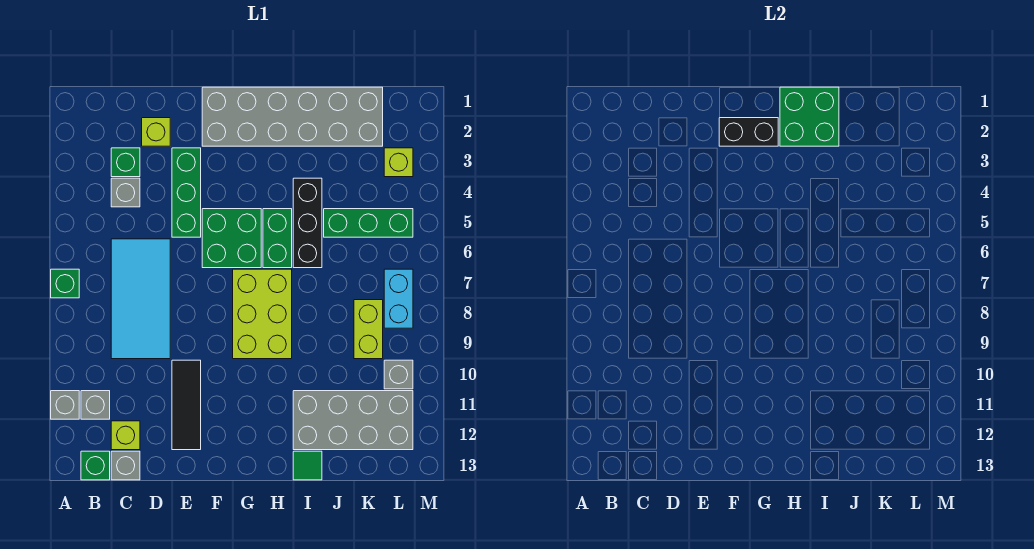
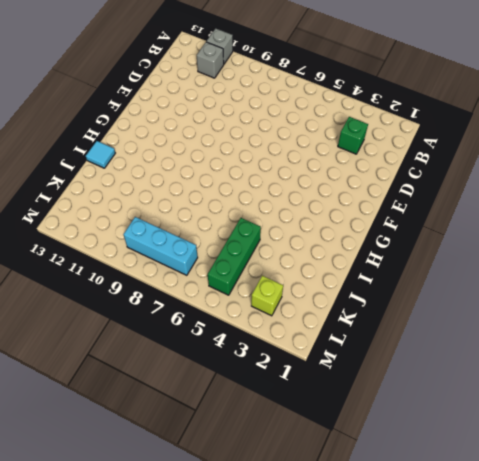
cyan 1x1 tile [86,141,115,168] -> green 1x1 tile [293,451,322,480]
cyan 1x3 brick [123,217,198,275] -> cyan 1x2 brick [384,269,413,328]
none -> green 1x1 brick [51,269,79,298]
none -> green 1x1 brick [81,451,110,480]
none -> grey 1x1 brick [111,178,140,207]

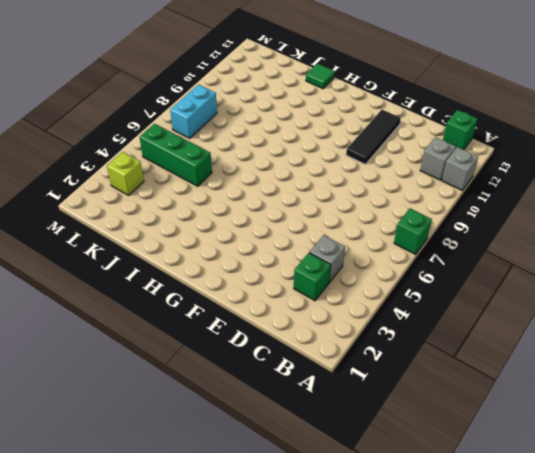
none -> cyan 2x4 tile [111,239,170,359]
none -> lime 1x1 brick [111,421,140,450]
none -> grey 1x1 brick [111,451,140,480]

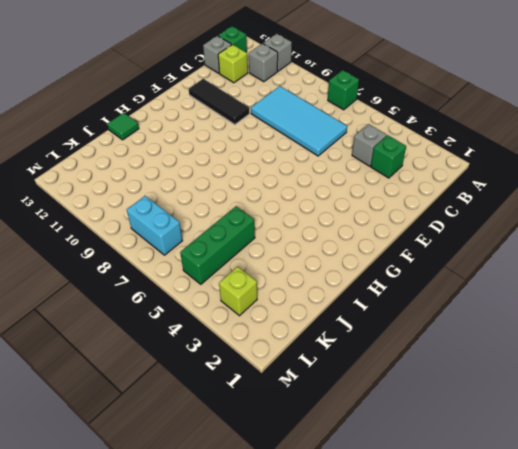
none -> lime 1x1 brick [142,118,170,146]
none -> green 1x3 brick [172,148,201,237]
none -> grey 2x6 brick [202,87,383,146]

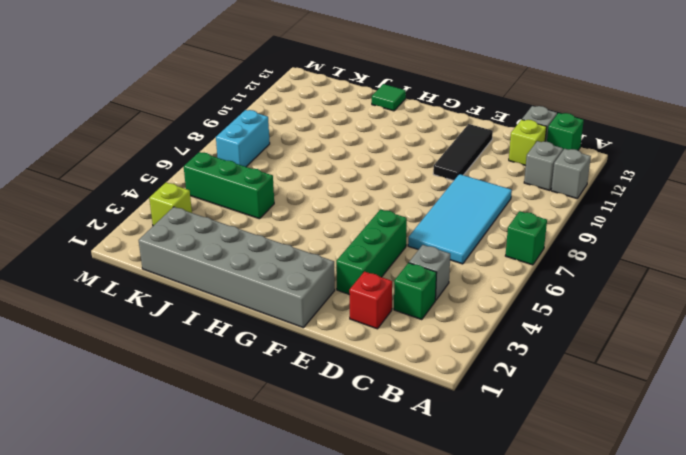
red 1x1 brick [349,272,392,329] -> lime 1x1 brick [142,118,170,146]
none -> green 2x2 brick [202,209,261,268]
none -> lime 2x3 brick [233,269,292,359]
none -> green 1x2 brick [263,209,292,268]

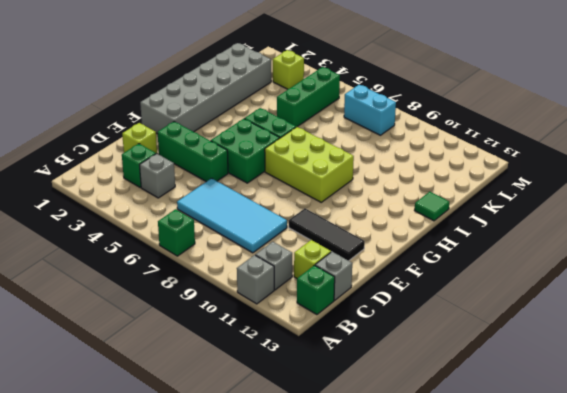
none -> black 1x3 brick [293,178,322,268]
none -> grey 2x4 brick [293,391,413,450]
none -> lime 1x2 brick [354,300,383,359]

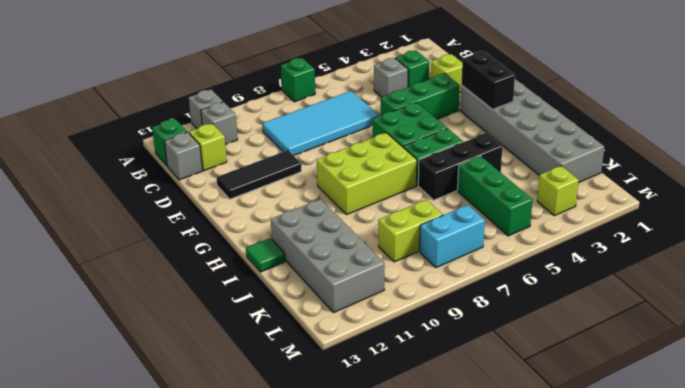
none -> grey 1x1 brick [384,360,413,389]
none -> green 2x2 brick [780,87,839,146]

